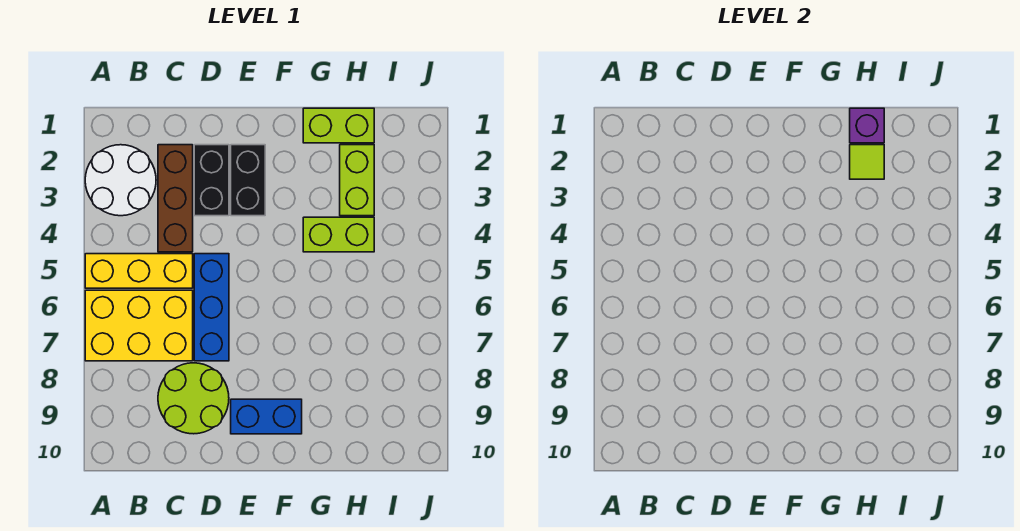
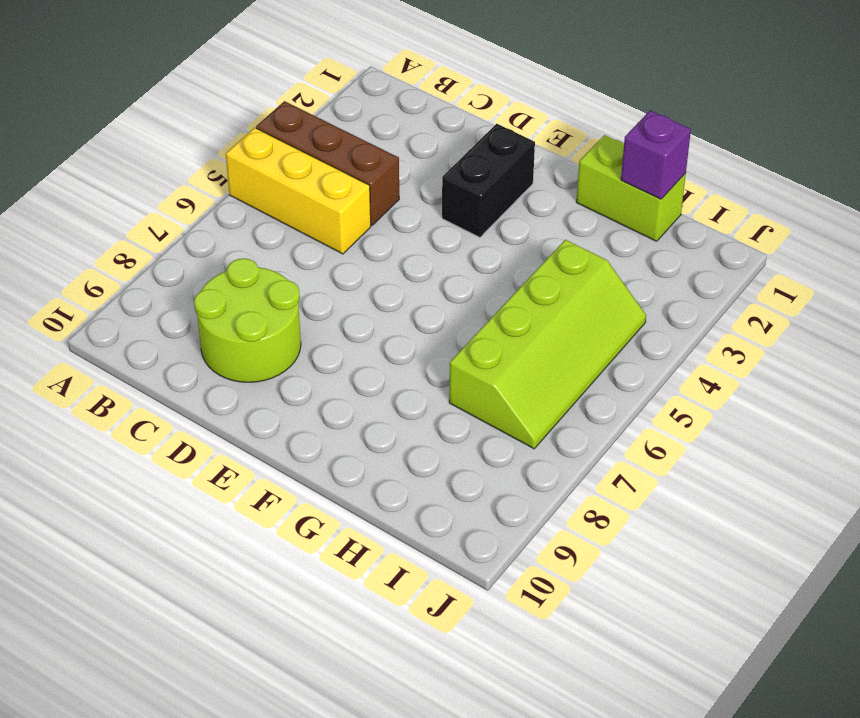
brown 1x3 brick [256,101,399,225] -> brown 1x3 brick turned to [158,145,193,252]
lime 2x4 slope [449,240,646,449] -> lime 1x2 brick [303,217,374,252]
none -> white 2x2 round brick [85,145,156,216]
none -> yellow 2x3 brick [85,290,193,361]
none -> black 1x2 brick [194,145,229,216]

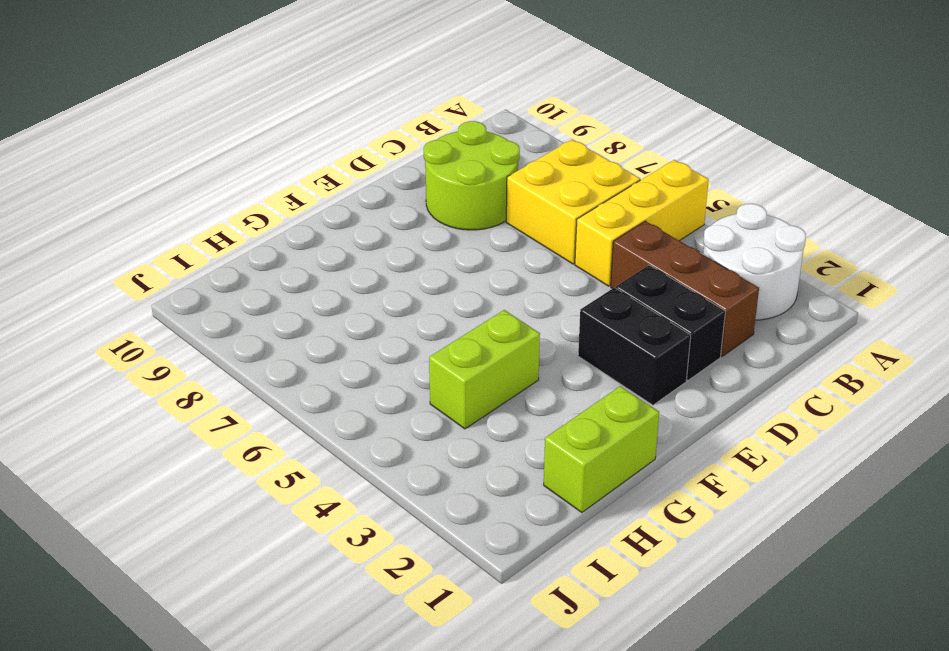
yellow 2x2 brick [506,139,640,264] -> yellow 2x3 brick [85,290,193,361]
none -> blue 1x3 brick [194,254,229,361]
none -> blue 1x2 brick [231,399,302,434]
none -> lime 1x2 brick [340,145,374,216]

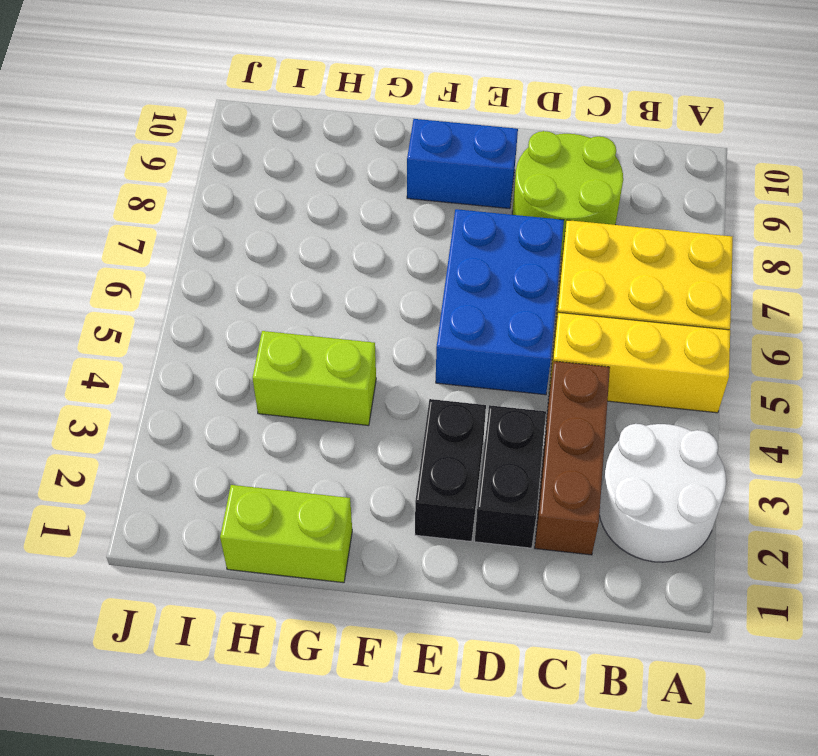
blue 2x3 brick [436,209,564,395] -> blue 1x3 brick [194,254,229,361]
none -> lime 1x2 brick [340,145,374,216]
none -> purple 1x1 brick [850,108,884,143]
none -> lime 1x1 tile [850,145,884,179]

